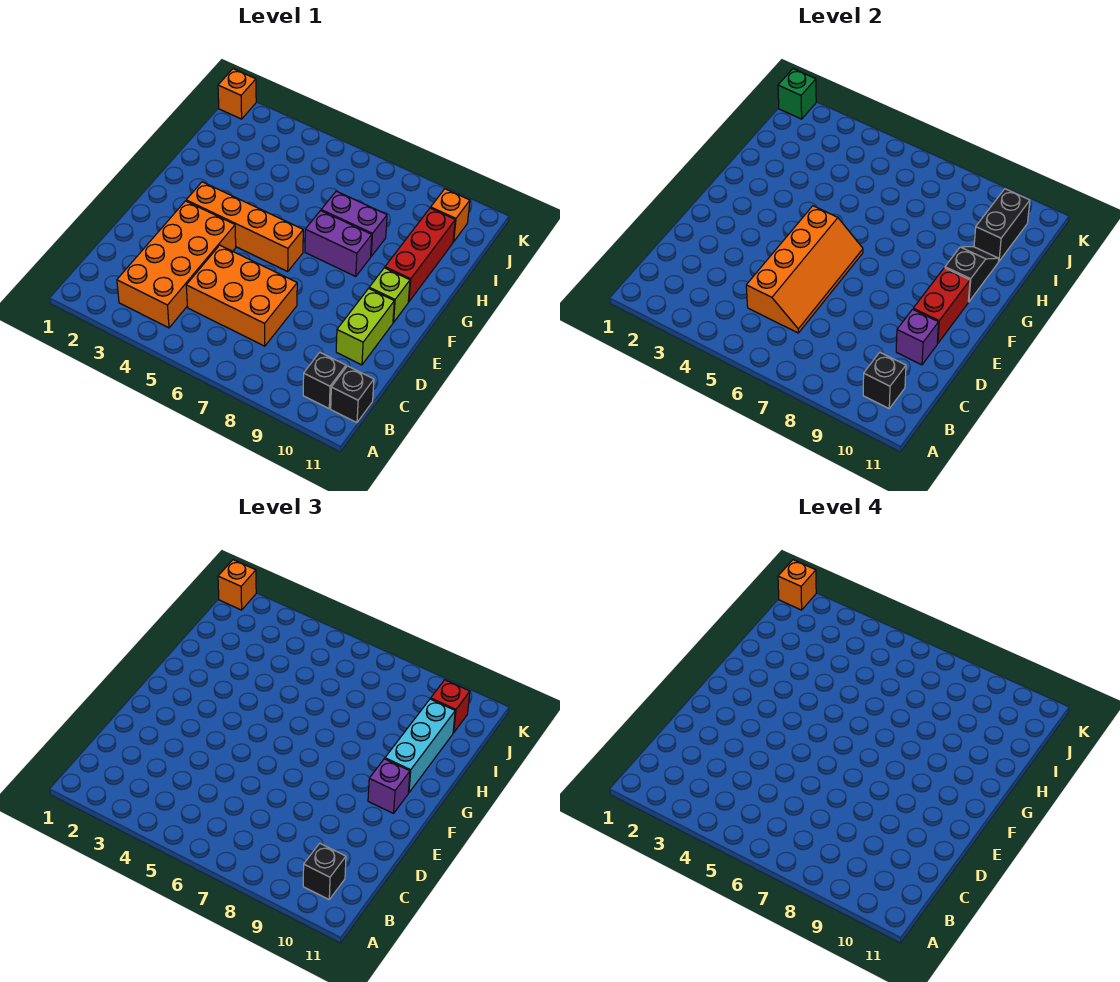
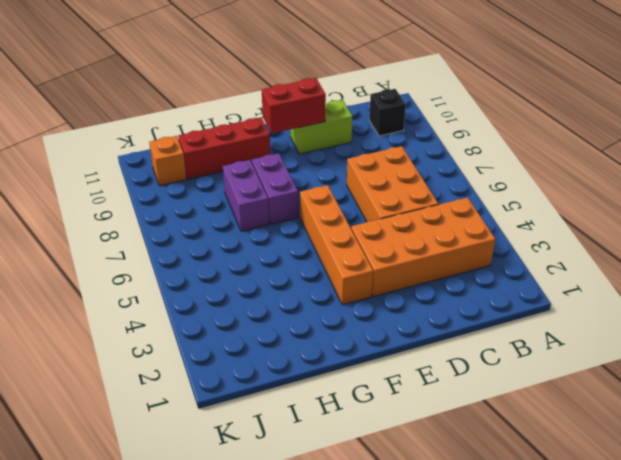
none -> black 1x1 brick [331,366,374,423]
none -> lime 1x1 brick [369,268,410,322]
none -> orange 1x1 brick [218,69,256,119]

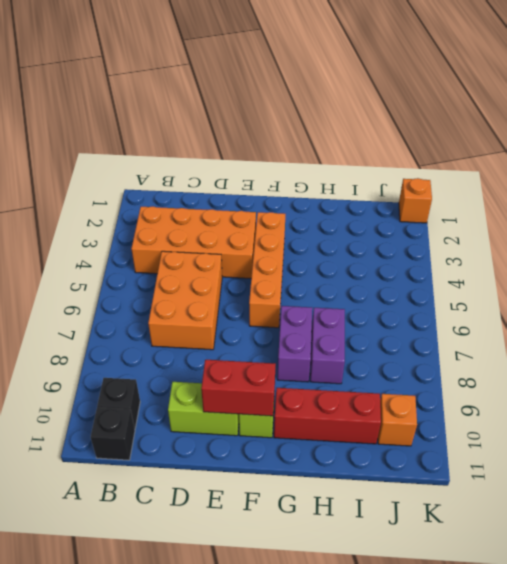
none -> black 1x1 brick [863,352,906,408]
none -> orange 2x4 slope [746,206,863,333]
none -> purple 1x1 brick [896,309,939,365]

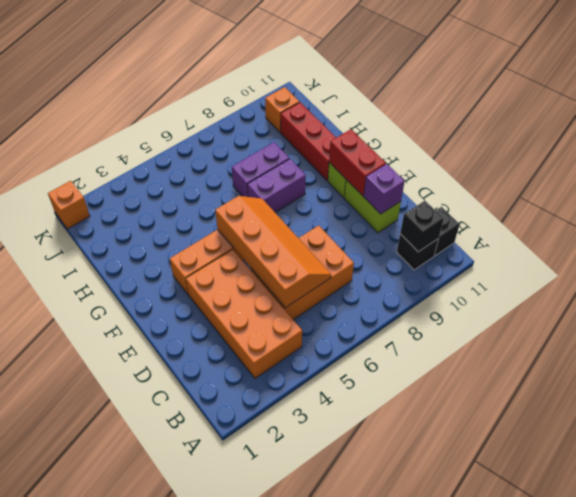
none -> black 1x2 slope [945,247,999,302]
none -> black 1x2 brick [974,189,1030,261]
none -> green 1x1 brick [778,69,816,119]

